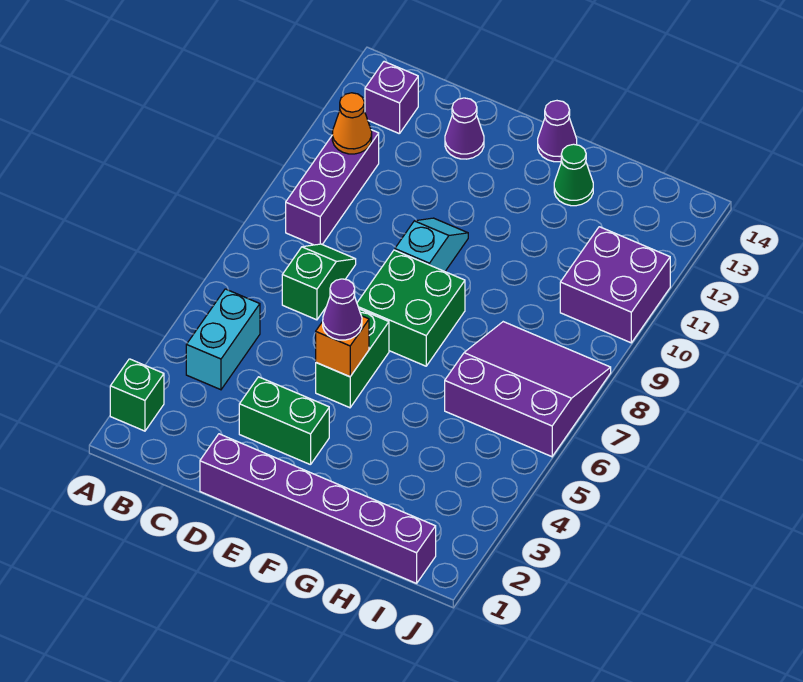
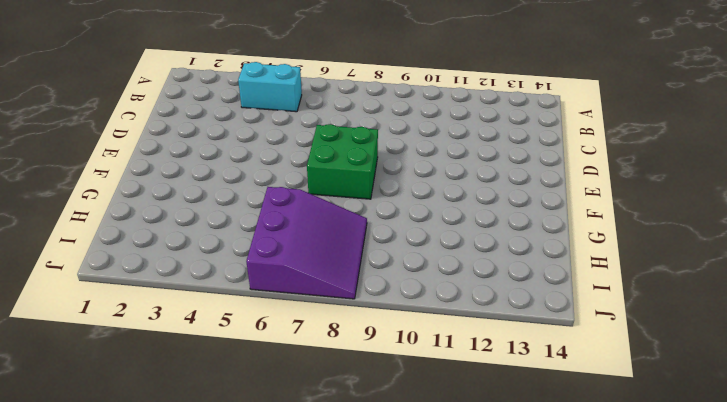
none -> green 1x1 brick [110,359,164,431]
none -> purple 1x3 brick [286,130,379,245]
none -> purple 1x1 brick [365,62,418,134]

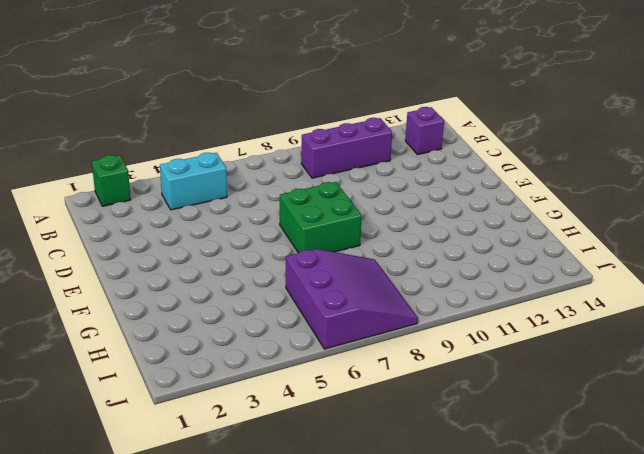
none -> green 1x2 slope [282,244,356,320]
none -> purple 1x6 brick [200,434,436,583]
none -> green 1x2 brick [239,377,329,465]

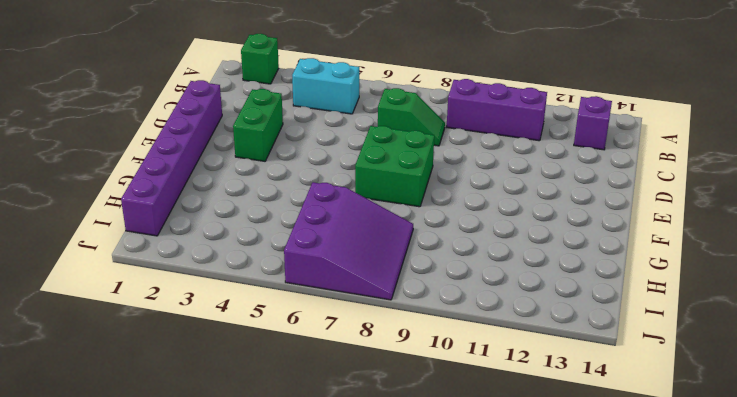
none -> purple 1x1 cone [445,98,484,159]
none -> green 1x2 brick [316,309,389,408]
none -> cyan 1x2 slope [395,218,468,271]

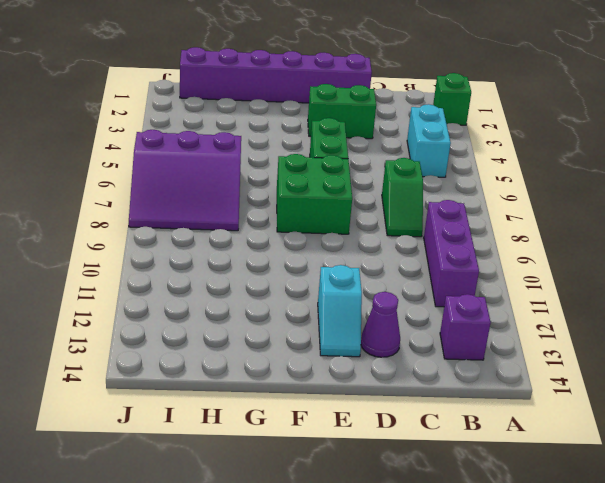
cyan 1x2 slope [318,265,362,357] -> cyan 1x2 slope moved to [395,218,468,271]
none -> purple 1x1 cone [538,101,577,162]
none -> green 1x1 cone [554,144,593,206]
none -> purple 2x2 brick [560,227,670,343]

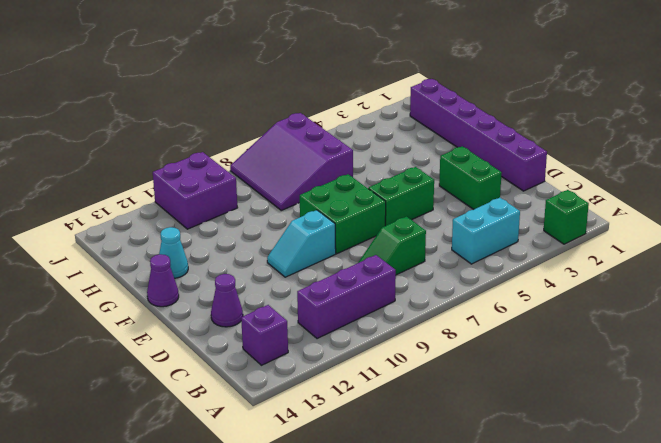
cyan 1x1 cone [159,227,188,278] -> green 1x1 cone [554,144,593,206]
none -> orange 1x1 cone [332,93,372,154]
none -> orange 1x1 brick [316,316,369,377]
none -> purple 1x1 cone [323,279,362,340]

